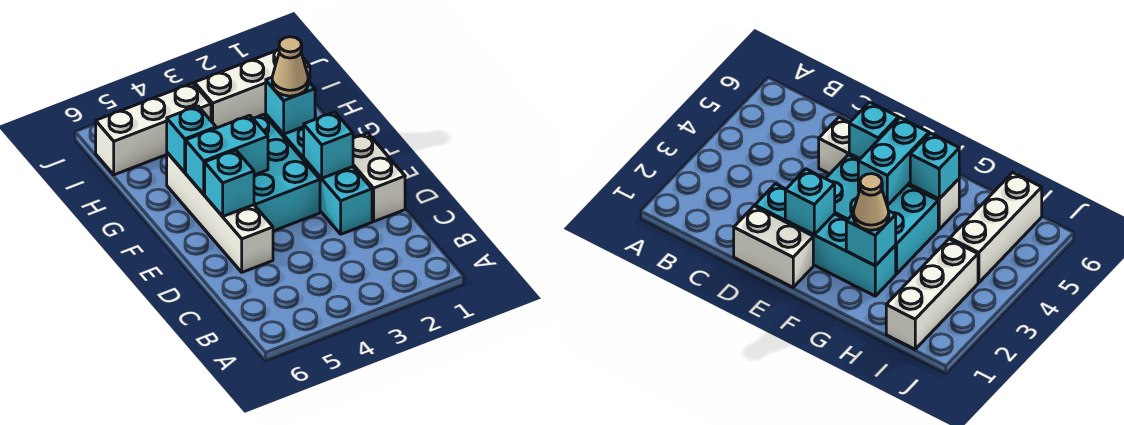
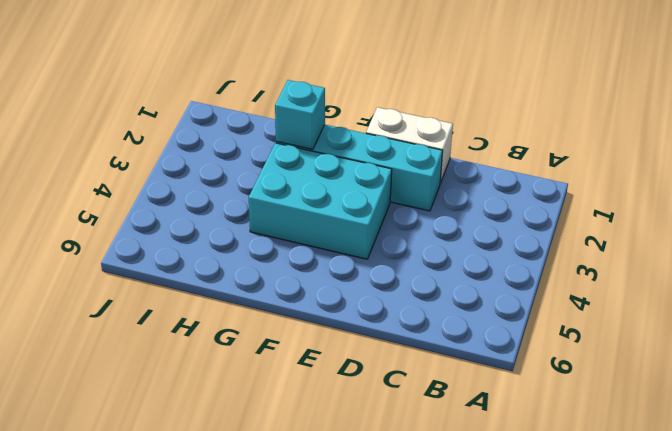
none -> white 1x4 brick [167,153,273,272]
none -> white 1x3 brick [195,49,310,128]
none -> white 1x3 brick [96,83,211,175]

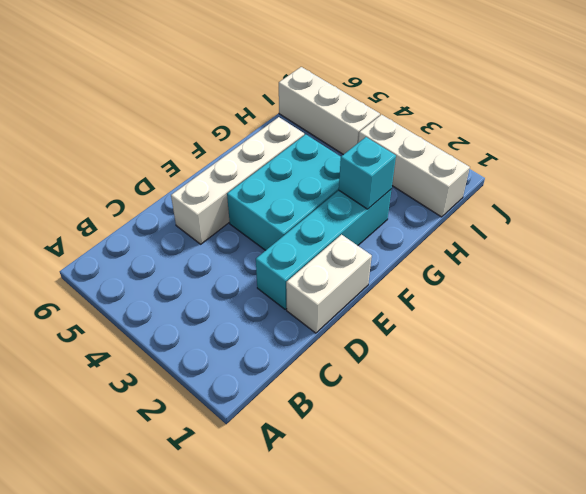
none -> cyan 1x1 brick [304,112,353,178]
none -> cyan 1x1 brick [205,150,254,216]
none -> cyan 1x2 brick [186,115,268,194]

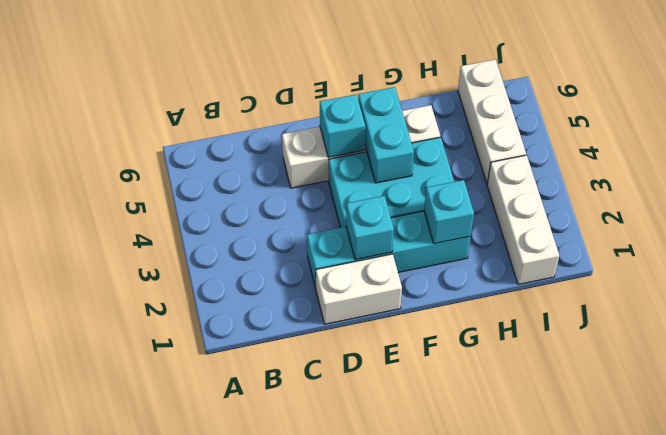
none -> cyan 1x1 brick [167,106,216,172]
none -> tan 1x1 cone [272,37,308,96]

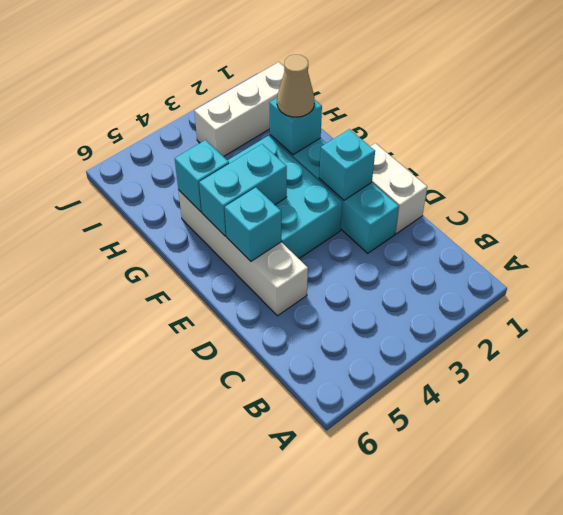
none -> white 1x3 brick [96,83,211,175]

